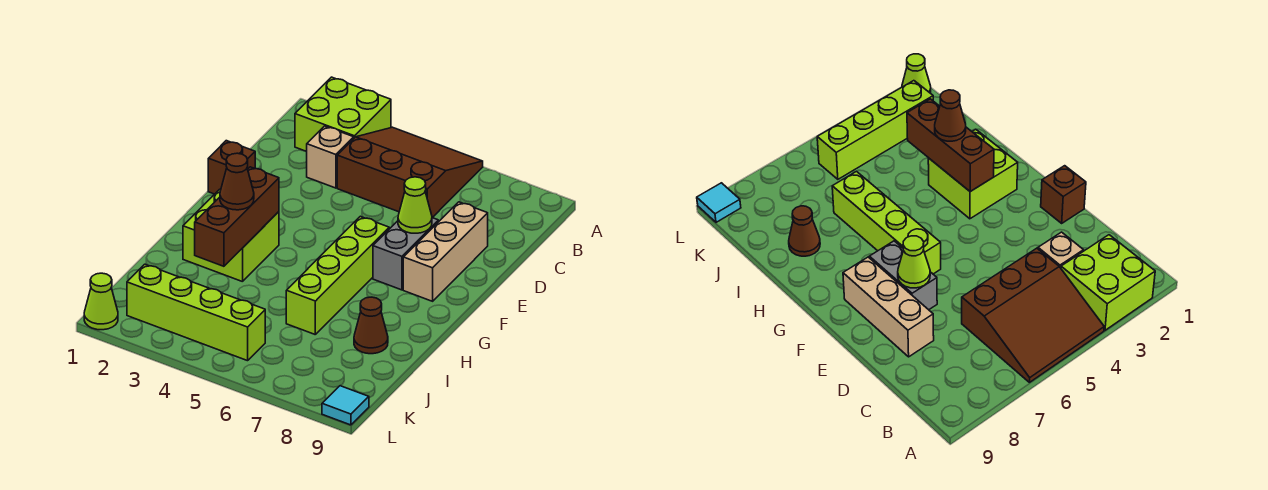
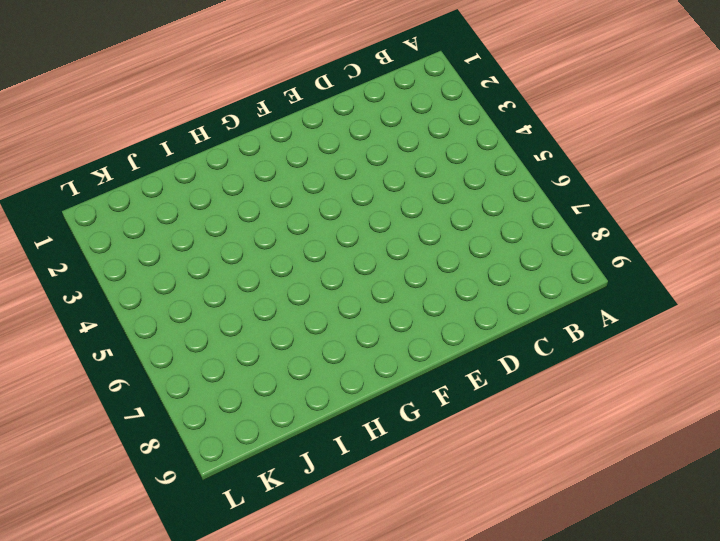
none -> lime 2x2 brick [295,77,391,152]
none -> brown 3x3 slope [337,127,483,218]
none -> tan 1x1 brick [307,126,354,188]

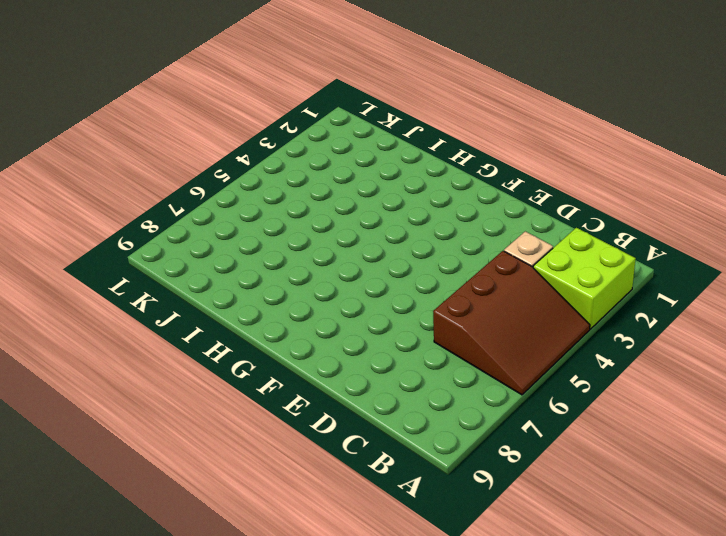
none -> tan 1x3 brick [403,202,488,301]
none -> brown 1x1 brick [208,141,255,194]
none -> grey 1x2 brick [373,218,438,290]

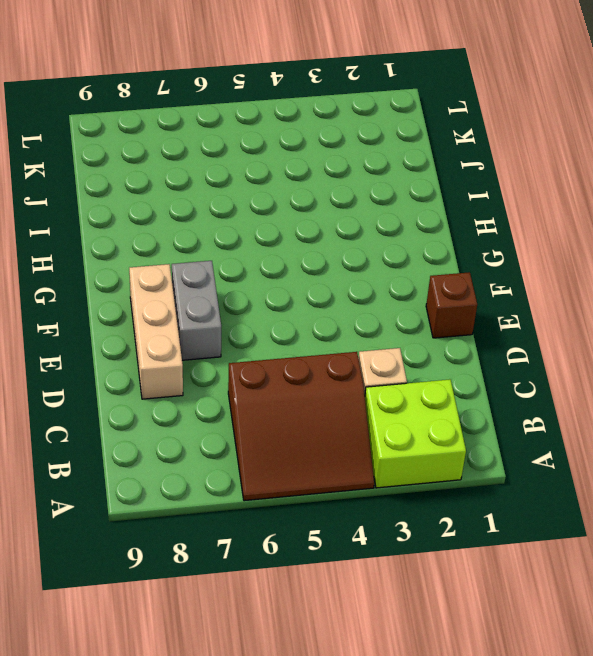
none -> lime 1x4 brick [286,216,389,334]
none -> lime 2x2 brick [183,189,279,282]
none -> brown 1x1 cone [354,297,388,354]

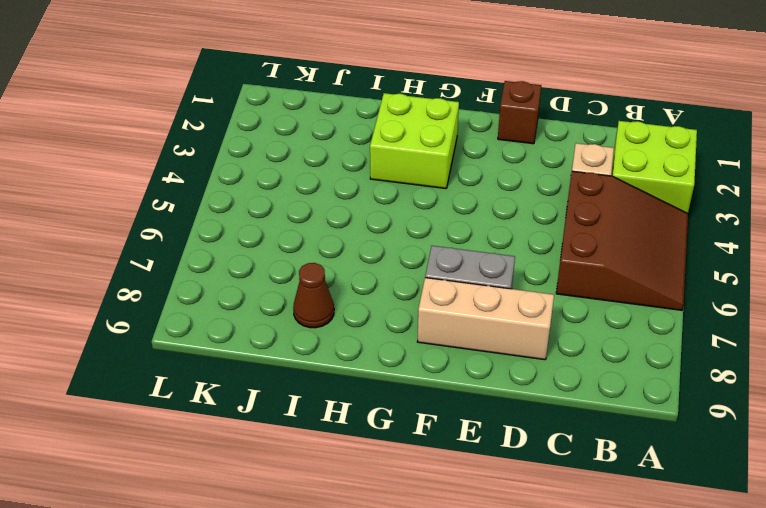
none -> lime 1x4 brick [286,216,389,334]
none -> lime 1x4 brick [127,264,265,361]
none -> lime 1x1 cone [84,273,118,330]

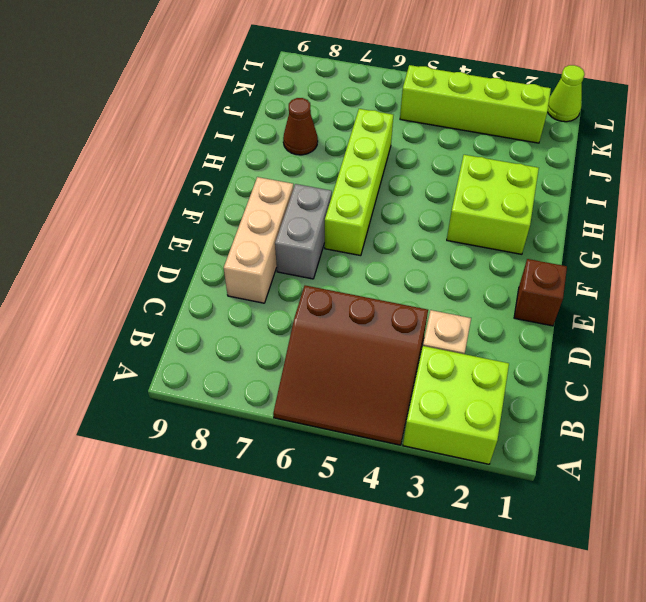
none -> cyan 1x1 tile [322,386,369,425]
none -> lime 1x1 cone [398,177,432,233]
none -> brown 1x3 brick [195,167,279,266]

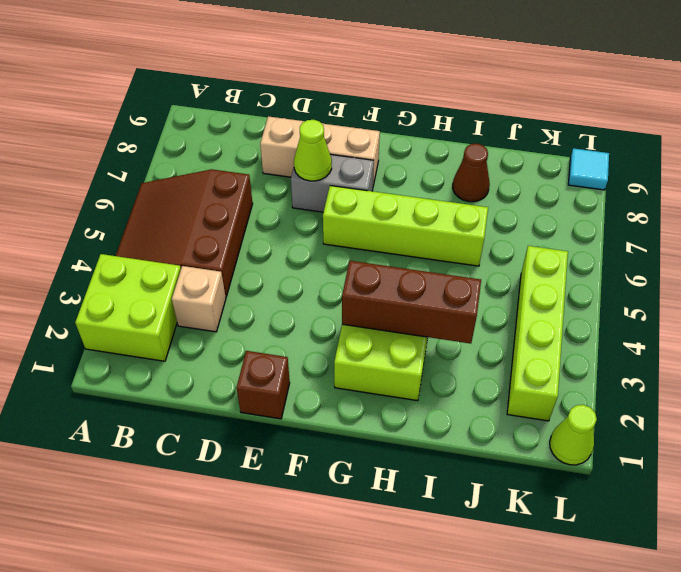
none -> brown 1x1 cone [220,153,254,210]

